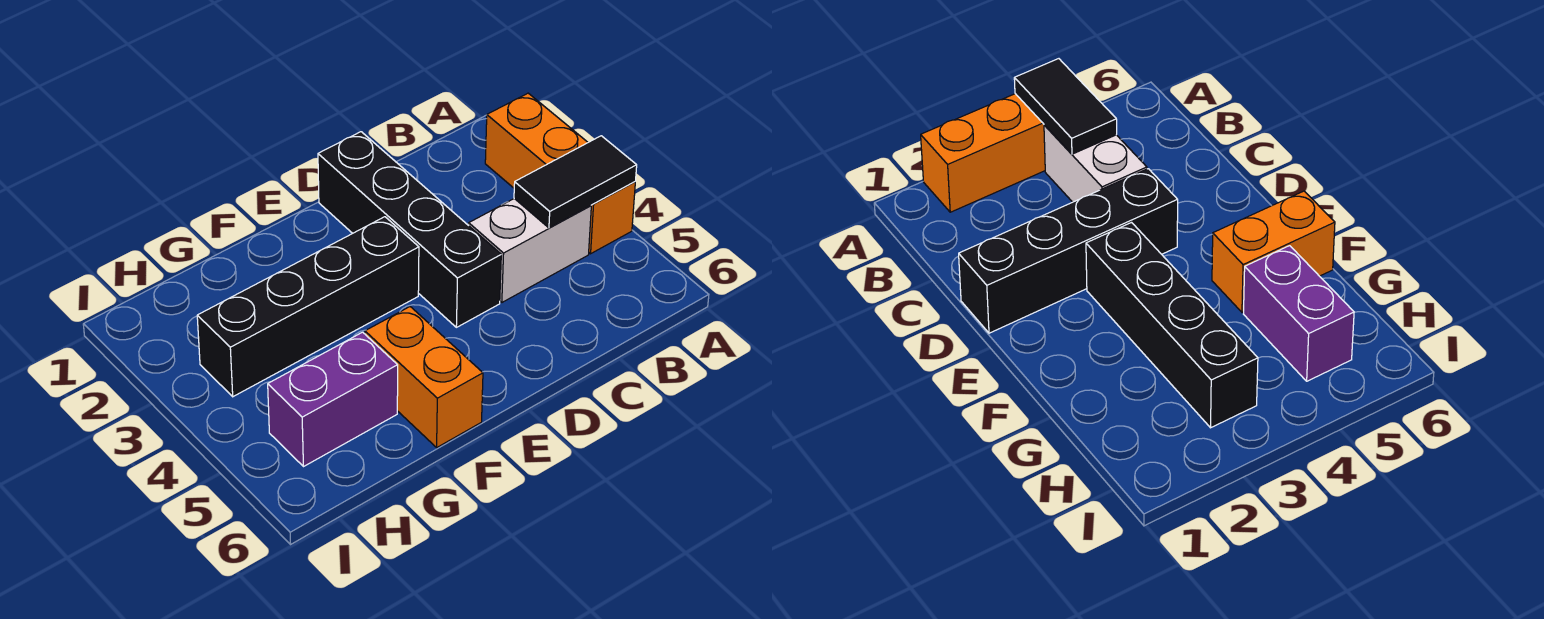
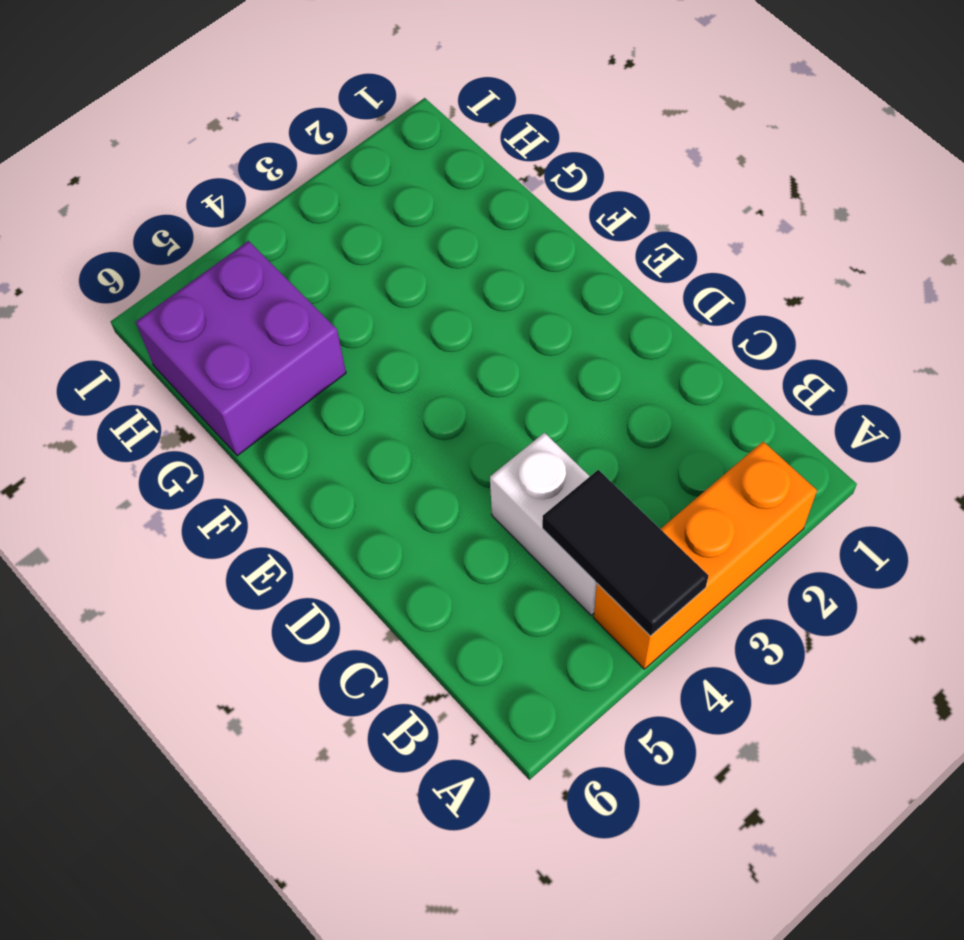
purple 2x2 brick [136,241,346,456] -> purple 1x2 brick [268,332,398,467]
none -> black 1x4 brick [318,132,501,327]
none -> black 1x4 brick [197,217,419,397]

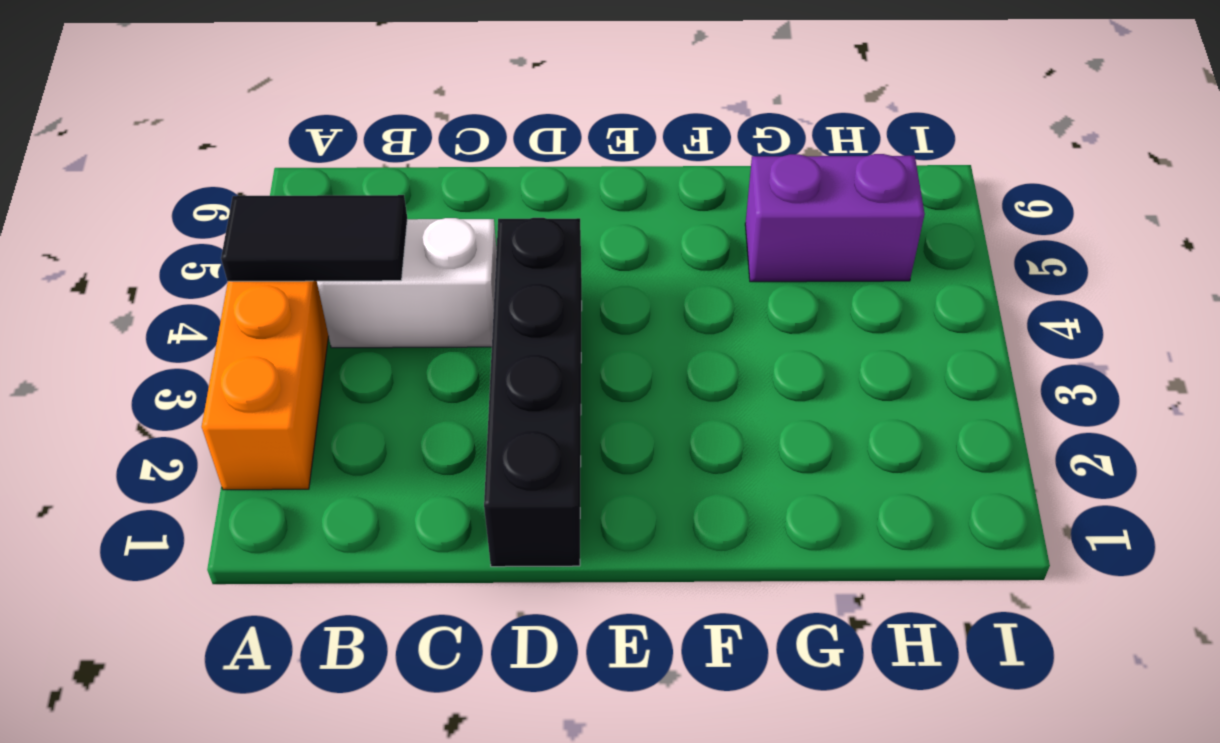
none -> black 1x4 brick [197,217,419,397]
none -> orange 1x2 brick [365,307,483,447]

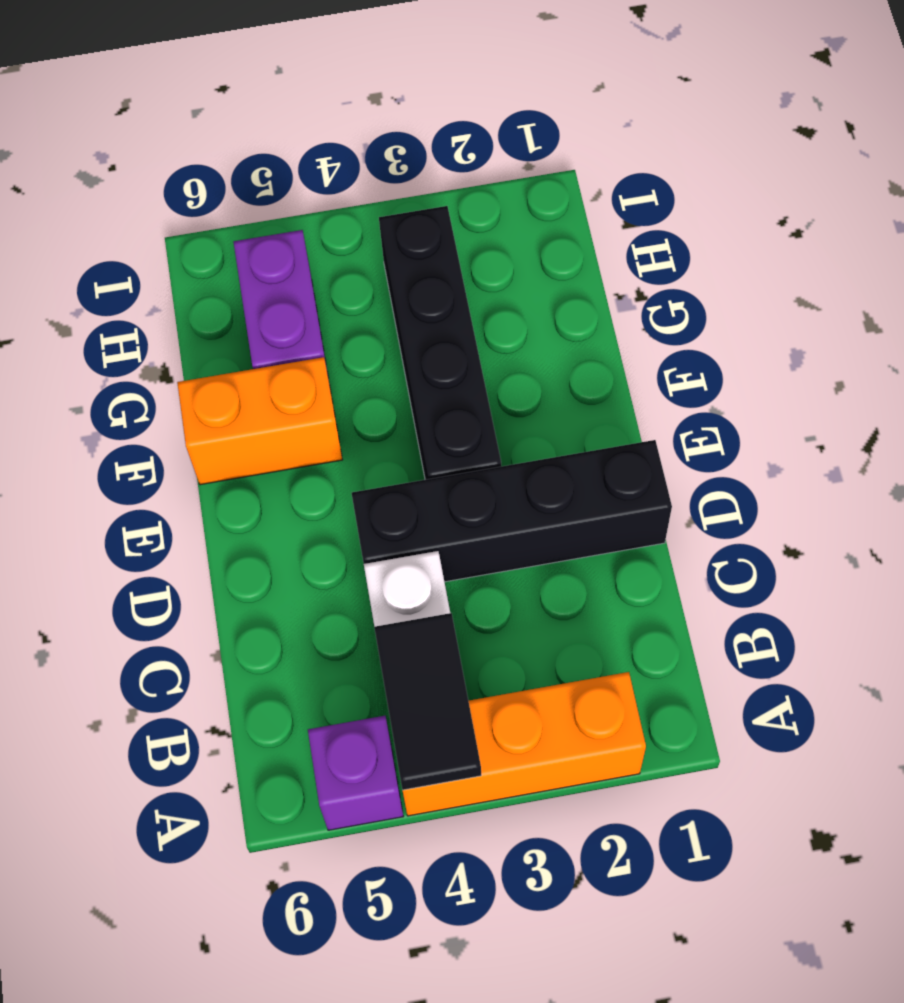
purple 1x1 brick [308,716,403,830] -> none

